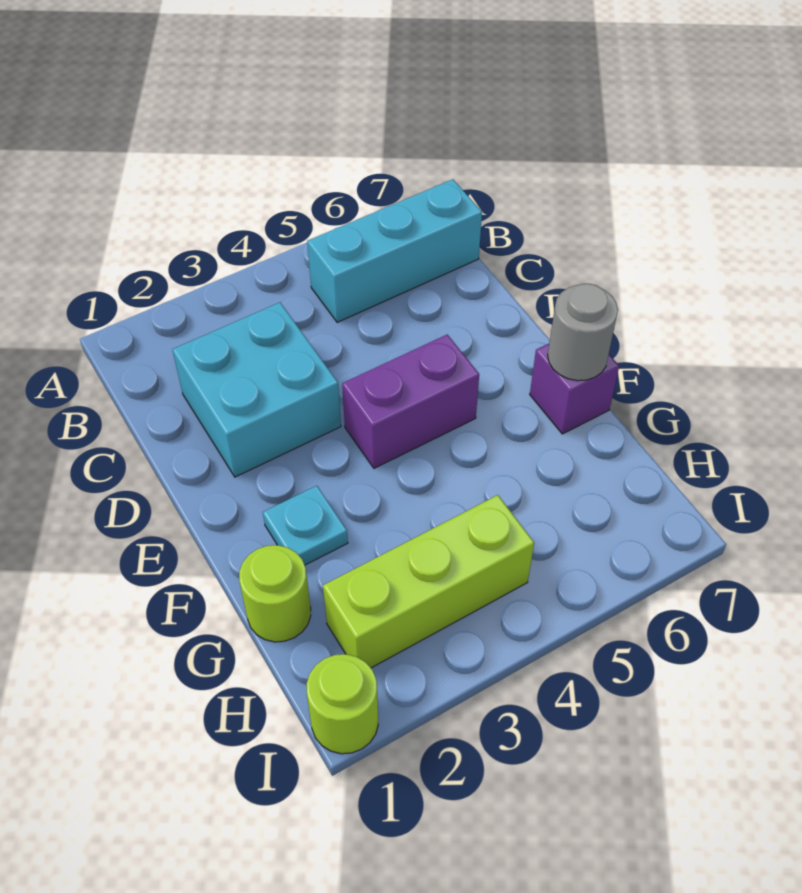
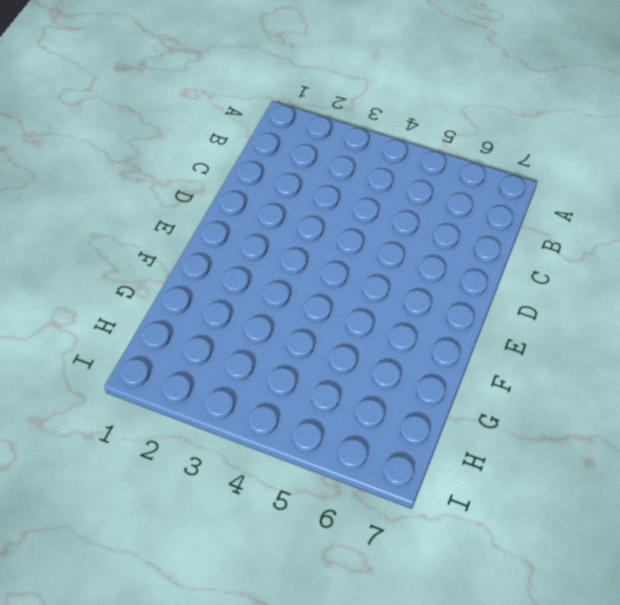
none -> cyan 1x3 brick [307,179,482,322]
none -> cyan 2x2 brick [172,303,341,477]

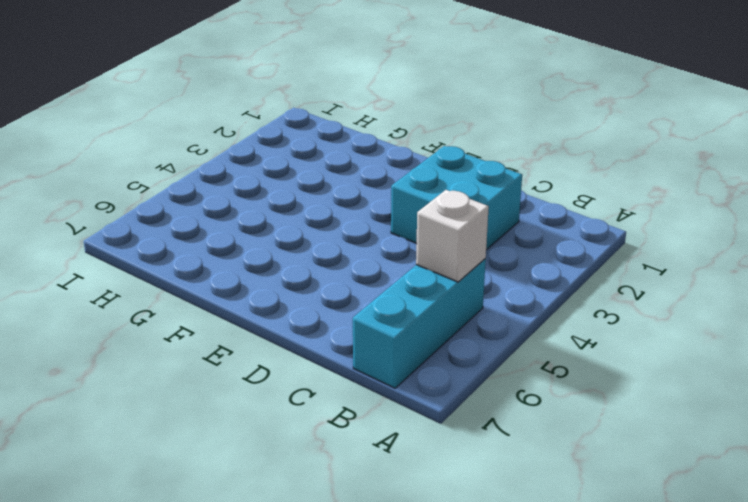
white 1x1 brick [416,190,489,282] -> none
none -> purple 1x2 brick [342,335,479,468]
none -> cyan 1x1 plate [263,486,348,565]

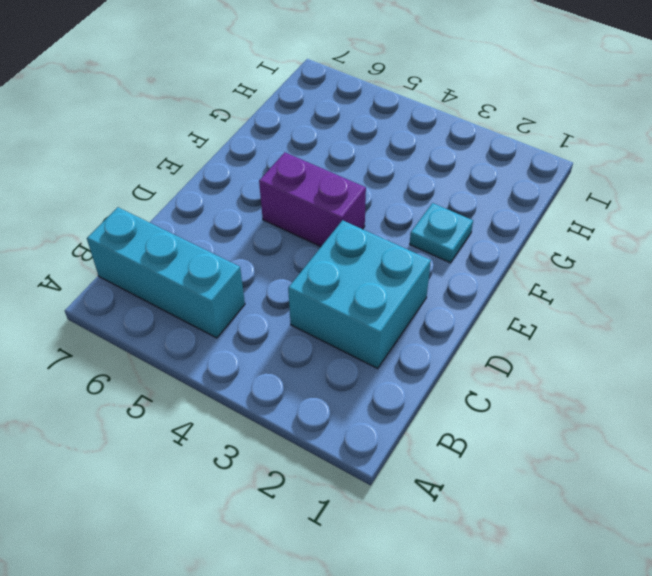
none -> purple 1x1 brick [530,344,619,434]
none -> lime 1x1 round brick [239,545,311,642]

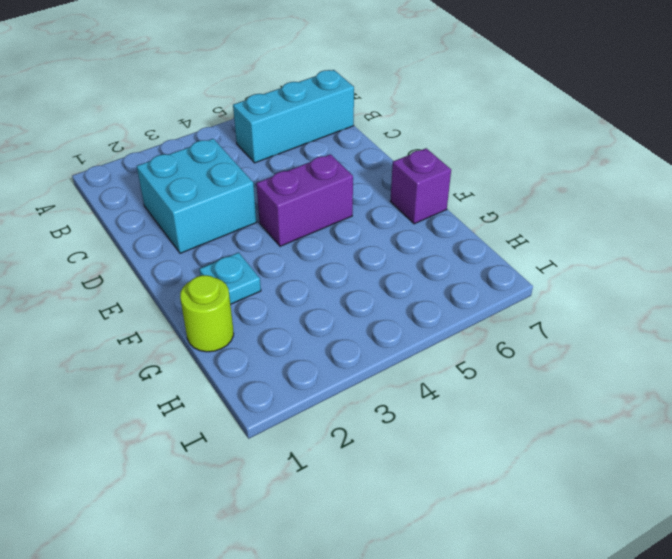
none -> lime 1x3 brick [323,495,534,668]
none -> lime 1x1 round brick [306,654,378,754]

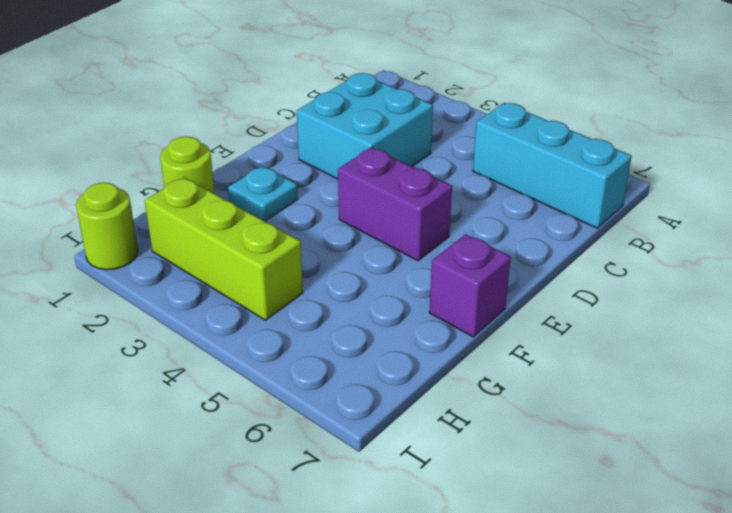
none -> grey 1x1 round brick [548,284,618,381]

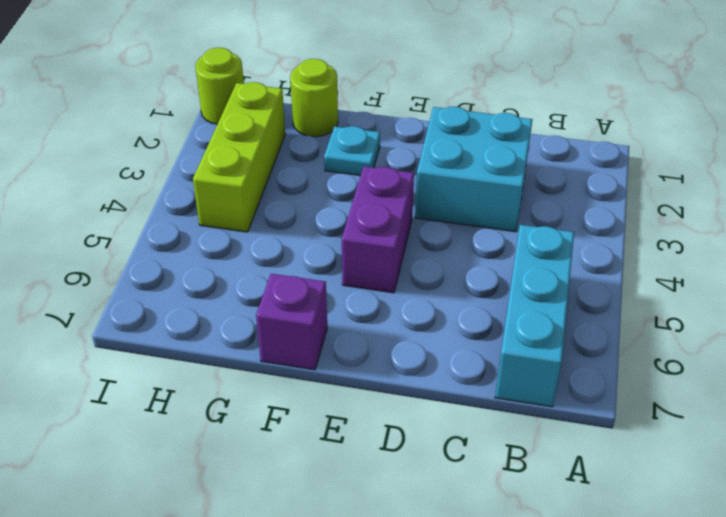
none -> grey 1x1 round brick [548,284,618,381]

